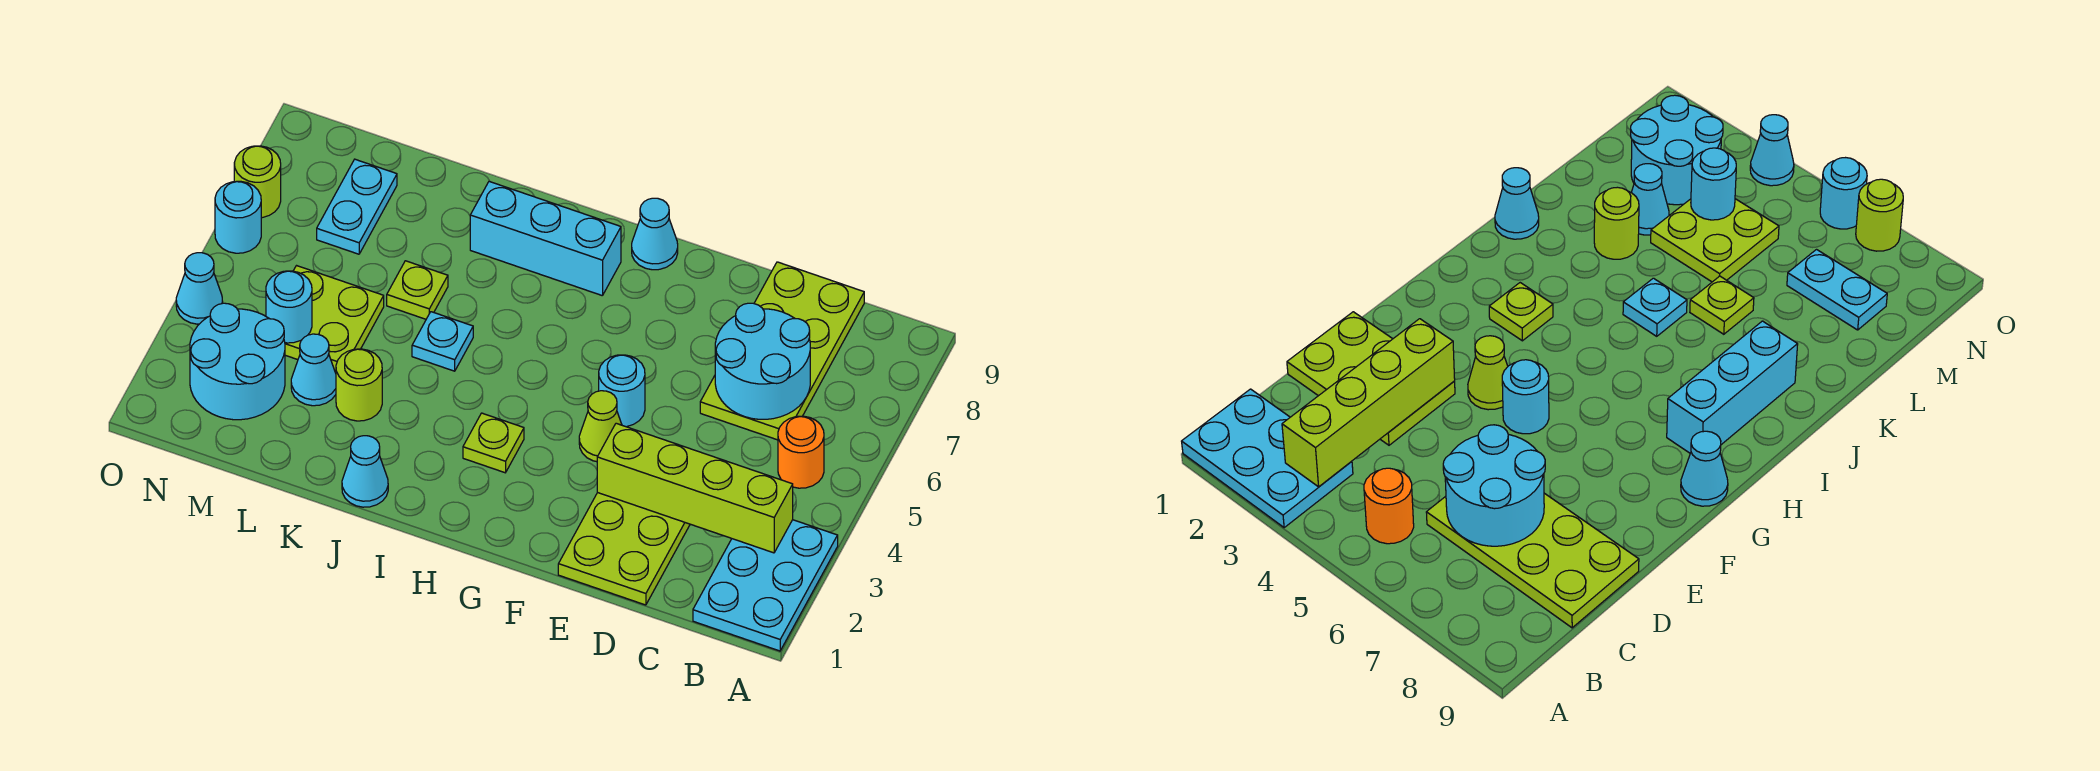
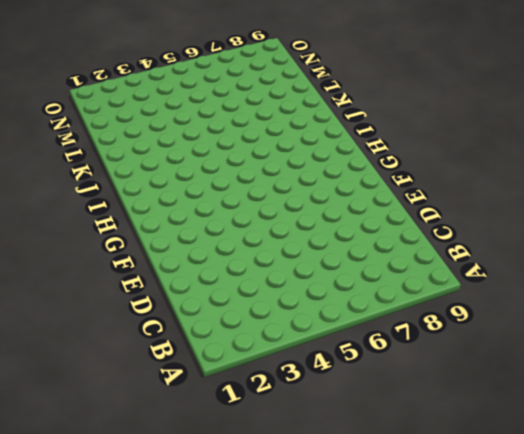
none -> cyan 2x3 plate [693,520,838,651]
none -> orange 1x1 round brick [778,416,824,488]
none -> lime 2x4 plate [700,262,864,440]

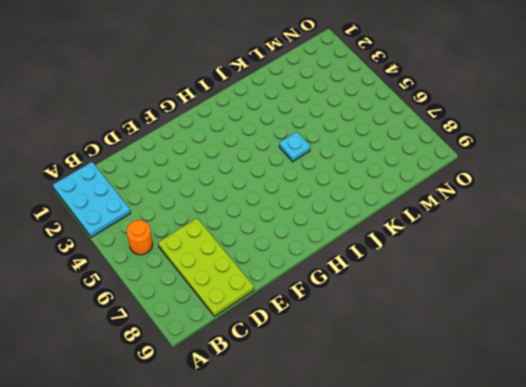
none -> lime 2x3 plate [558,492,690,605]
none -> lime 1x1 cone [579,391,622,462]
none -> cyan 1x1 round brick [599,355,645,427]

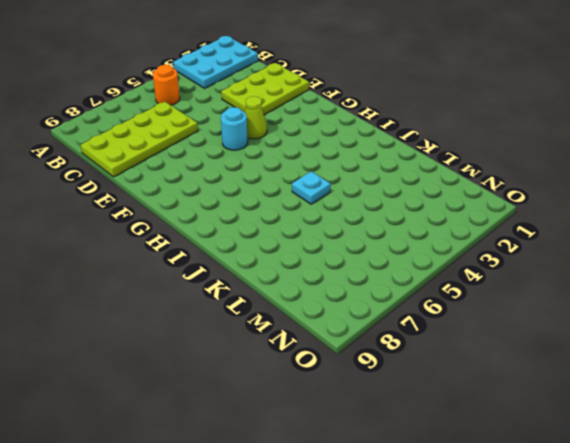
none -> cyan 1x1 cone [632,198,678,270]
none -> lime 1x1 plate [463,413,524,473]
none -> cyan 1x3 brick [470,181,621,296]

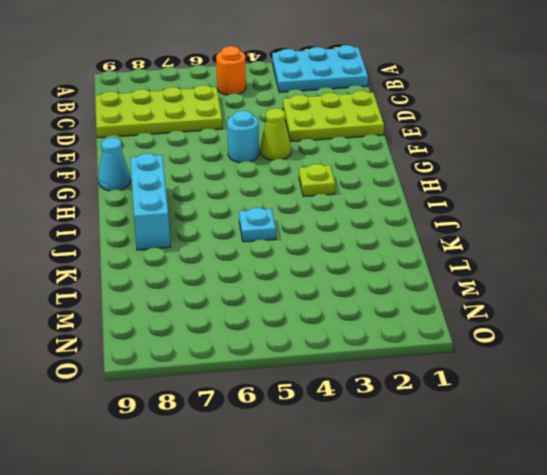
none -> cyan 1x1 cone [342,436,388,507]
none -> lime 1x1 round brick [336,349,382,421]
none -> lime 1x1 plate [387,261,448,319]

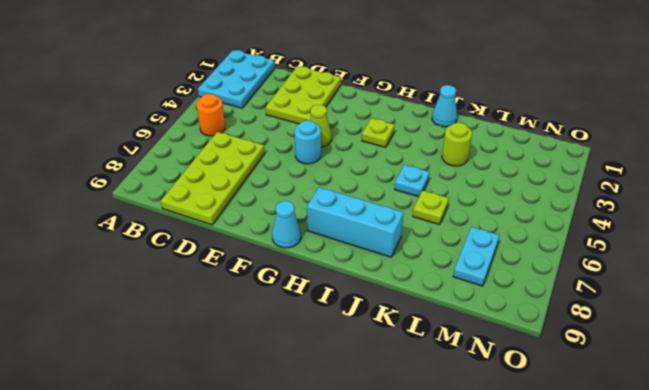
none -> cyan 1x1 cone [291,334,336,406]
none -> lime 2x2 plate [285,266,384,373]
none -> cyan 2x2 round brick [190,303,285,420]

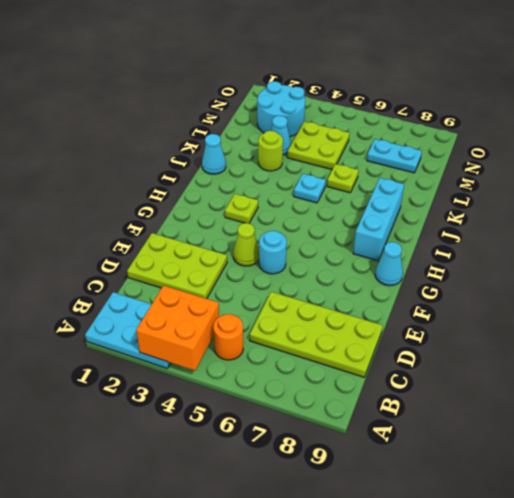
orange 2x2 brick [136,286,219,371] -> lime 1x4 brick [597,423,793,553]
none -> cyan 1x1 cone [176,253,223,324]
none -> cyan 1x1 round brick [215,181,261,253]
none -> lime 1x1 round brick [234,146,281,218]

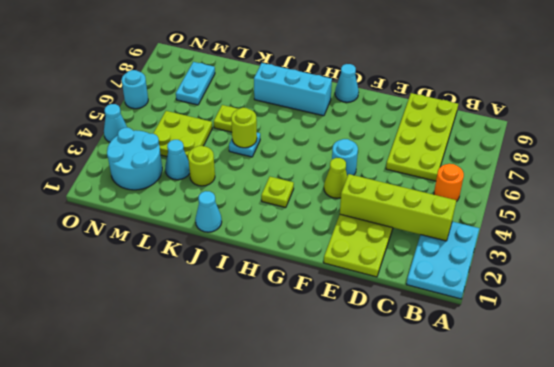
lime 1x1 round brick [231,108,257,148] -> lime 1x1 round brick moved to [234,146,281,218]
none -> cyan 2x2 round brick [715,303,810,419]
none -> cyan 1x1 round brick [266,271,312,343]

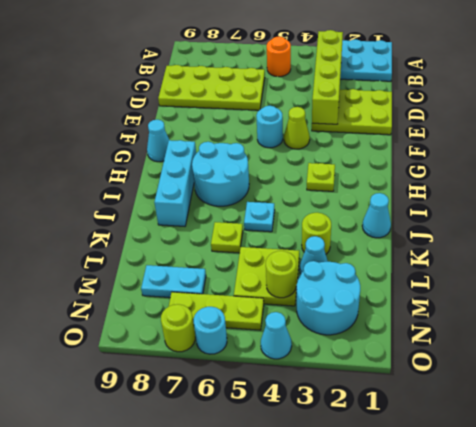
cyan 2x2 round brick [192,142,249,206] -> cyan 2x2 round brick moved to [715,303,810,419]
lime 1x1 round brick [266,251,296,298] -> cyan 1x1 round brick [266,271,312,343]
lime 1x3 plate [169,292,264,330] -> none

